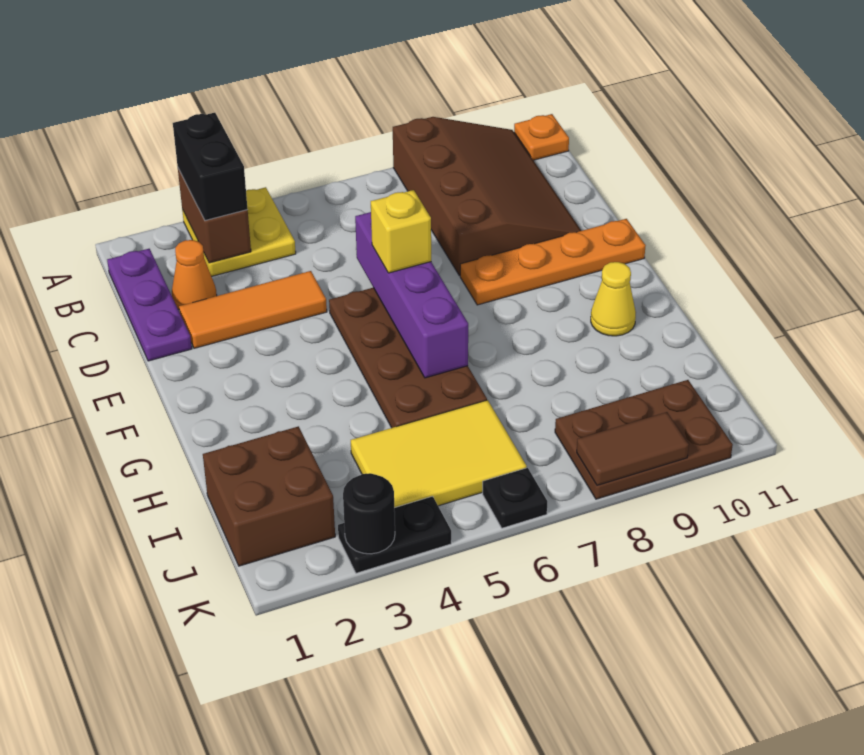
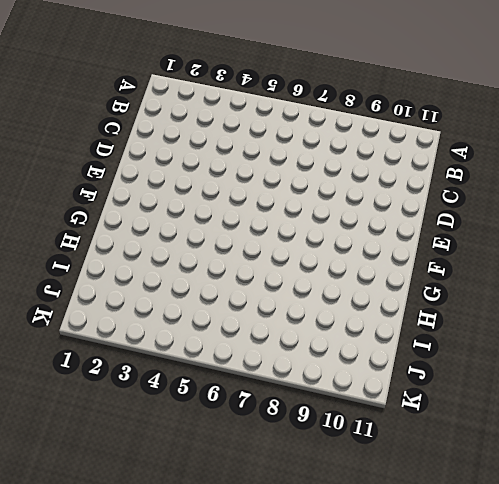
none -> yellow 2x2 plate [182,187,296,276]
none -> brown 3x4 slope [393,117,581,276]
none -> orange 1x1 plate [514,114,569,160]

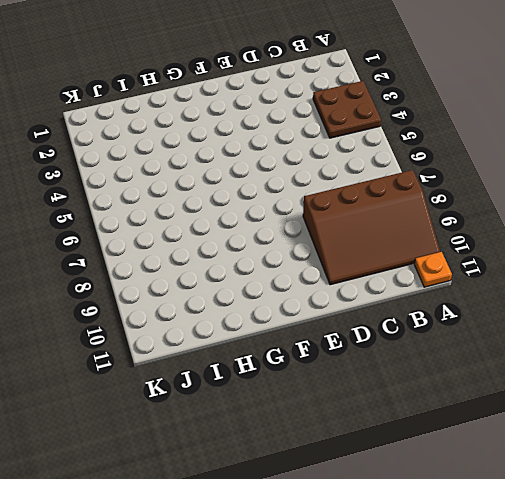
brown 2x2 plate [313,81,381,138] -> yellow 2x2 plate [182,187,296,276]
none -> purple 1x3 plate [107,249,192,361]
none -> orange 1x1 cone [172,240,217,309]
none -> orange 1x3 tile [179,271,327,348]

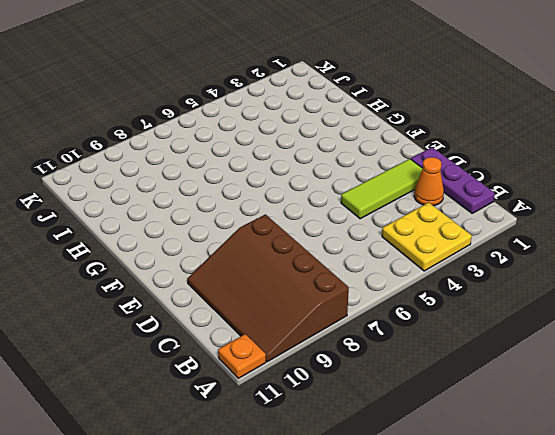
lime 1x3 tile [341,159,423,219] -> orange 1x3 tile [179,271,327,348]
none -> brown 2x4 plate [329,288,487,428]
none -> orange 1x4 plate [460,219,646,305]
none -> yellow 1x1 cone [591,262,636,336]

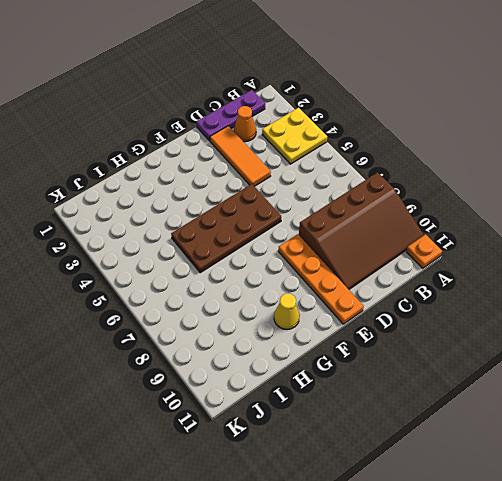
none -> brown 2x2 brick [203,426,335,566]
none -> yellow 2x3 tile [351,400,527,508]
none -> brown 2x3 plate [555,380,733,499]

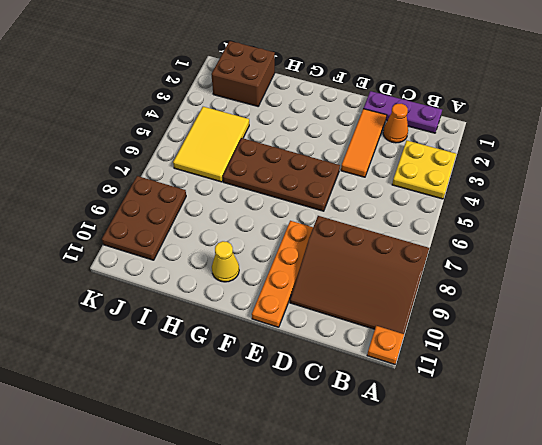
none -> black 1x2 plate [338,496,451,573]
none -> black 1x1 plate [483,468,547,528]
none -> brown 1x2 brick [178,169,251,263]

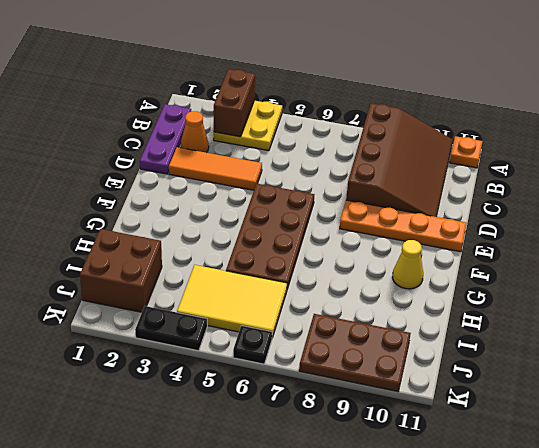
none -> purple 1x4 brick [355,212,468,378]
none -> black 1x1 round brick [343,473,395,554]
none -> brown 1x2 tile [577,412,689,485]

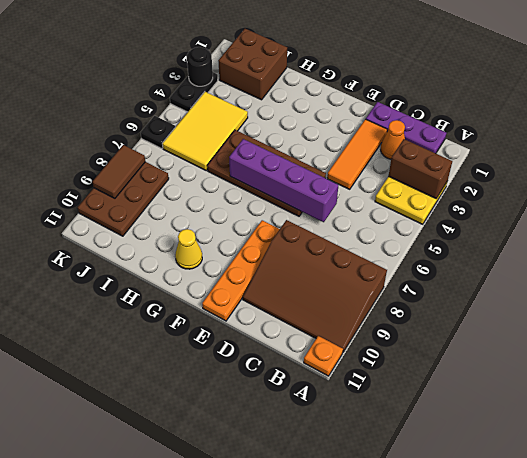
none -> black 1x2 brick [173,113,248,220]
none -> yellow 1x1 brick [371,190,431,273]

